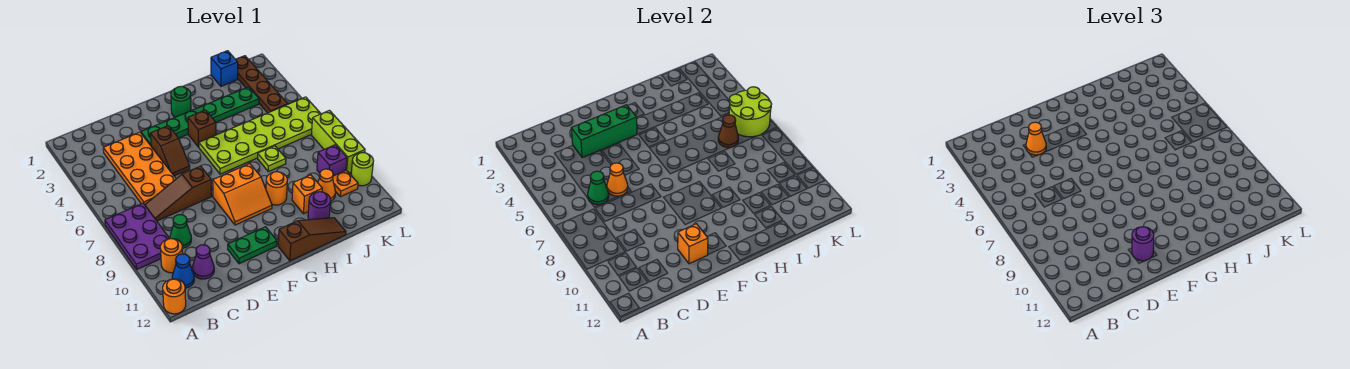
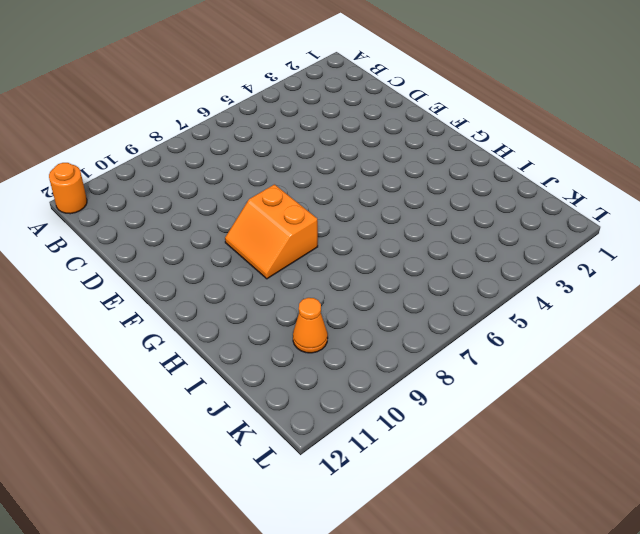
none -> purple 2x3 plate [105,203,170,269]
none -> orange 1x1 round brick [160,239,183,273]
none -> blue 1x1 cone [172,254,194,288]
none -> orange 2x4 plate [103,132,176,205]

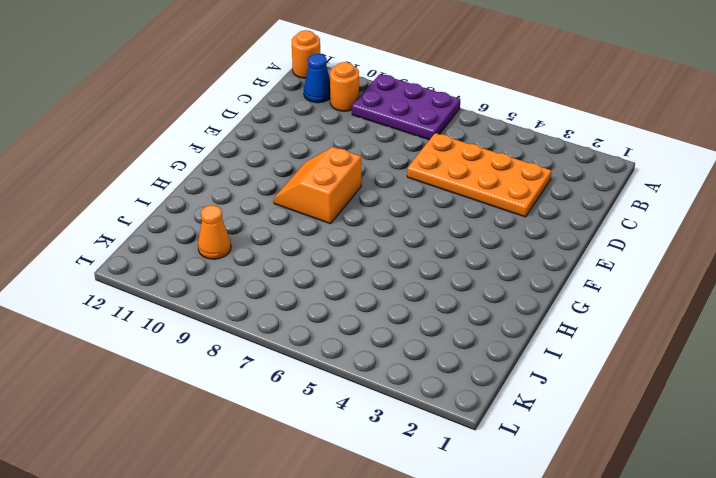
none -> brown 1x3 slope [145,166,212,221]
none -> green 1x1 cone [170,215,191,248]
none -> purple 1x1 cone [192,245,214,279]
none -> green 1x6 plate [141,87,259,145]

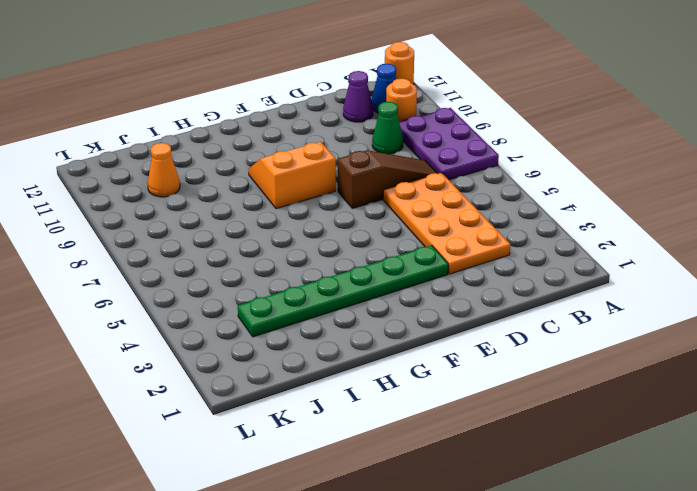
none -> brown 1x2 slope [151,126,190,176]
none -> green 1x2 plate [228,227,277,264]
none -> green 1x1 round brick [171,86,191,117]
none -> brown 1x1 brick [188,110,216,147]

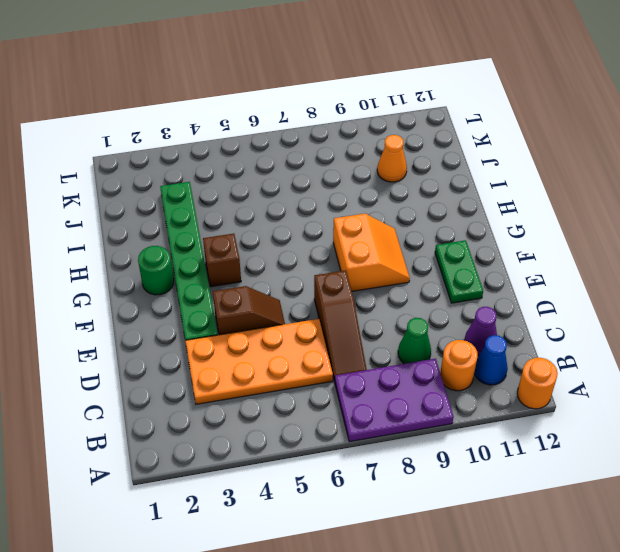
none -> lime 2x6 plate [199,97,321,174]
none -> brown 1x3 slope [278,218,346,261]
none -> orange 1x1 round brick [266,172,287,205]
none -> lime 1x1 plate [258,146,286,172]

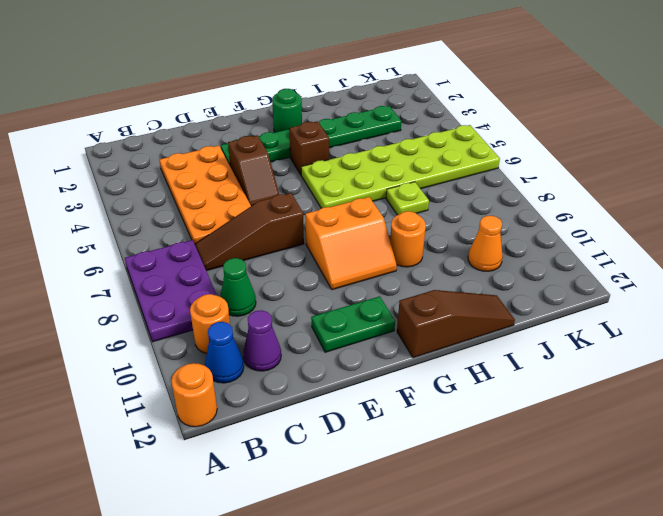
none -> orange 1x1 brick [292,175,322,214]
none -> purple 1x1 round brick [308,192,331,220]
none -> blue 1x1 brick [211,51,238,86]
none -> brown 1x4 plate [236,56,288,113]

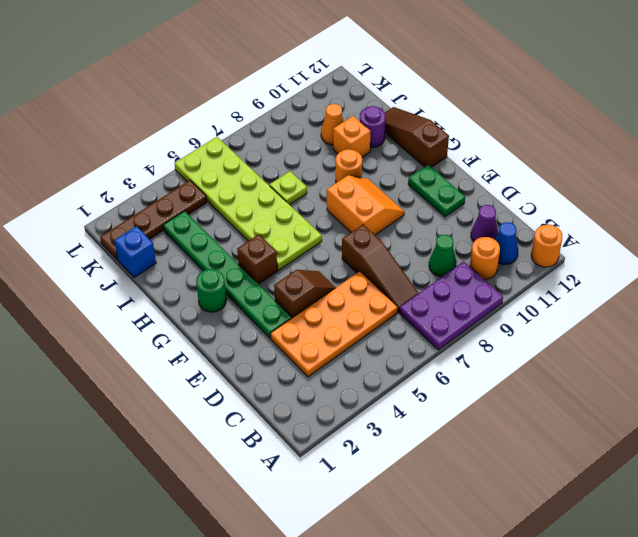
none -> purple 1x1 brick [317,145,347,176]
none -> orange 1x1 plate [333,170,358,197]
none -> lime 1x3 brick [311,110,365,173]
none -> lime 1x1 round brick [351,153,373,186]

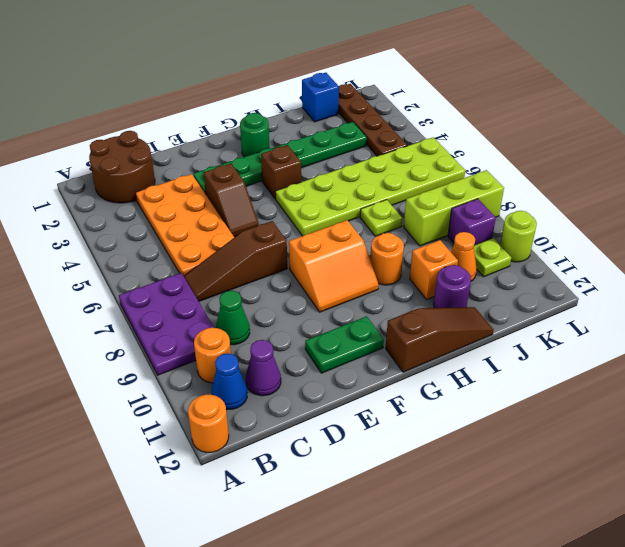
brown 2x2 round brick [89,131,155,203] -> none
lime 1x3 brick [404,170,504,246] -> lime 1x3 brick turned to [311,110,365,173]
lime 1x1 plate [474,238,511,277] -> orange 1x1 plate [333,170,358,197]
none -> green 1x1 cone [588,171,609,205]
none -> green 1x3 brick [571,105,637,157]
none -> orange 1x1 cone [607,163,628,196]
none -> orange 1x1 brick [678,224,708,264]

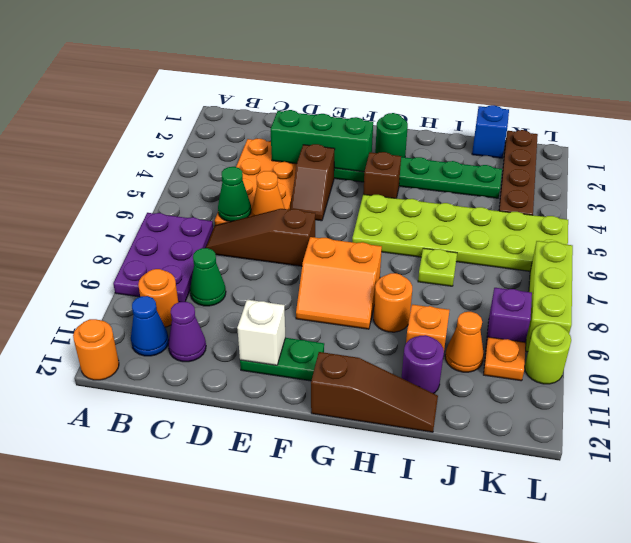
white 1x1 brick [237,300,285,365] -> orange 1x1 brick [678,224,708,264]
none -> brown 1x1 cone [718,115,738,147]
none -> lime 2x2 round brick [729,87,771,137]
none -> orange 1x1 cone [1026,122,1046,155]
none -> purple 1x1 round brick [1132,227,1154,261]

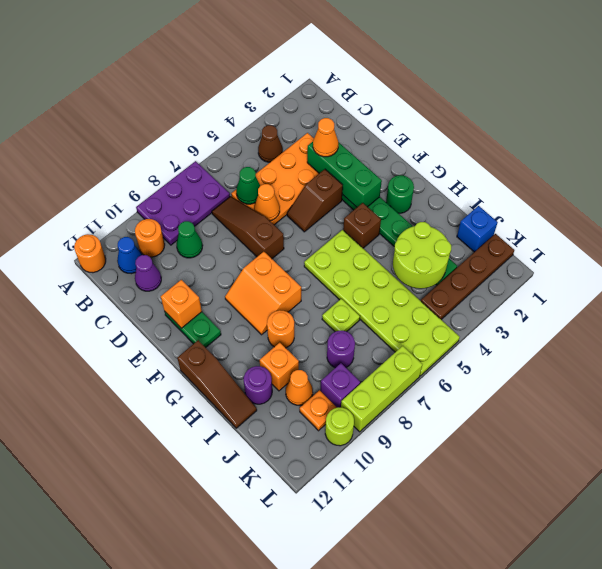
brown 1x1 cone [258,125,283,162] -> brown 1x1 cone moved to [718,115,738,147]
lime 2x2 round brick [393,222,451,289] -> lime 2x2 round brick moved to [729,87,771,137]
purple 1x1 round brick [327,331,355,368] -> purple 1x1 round brick moved to [1132,227,1154,261]

